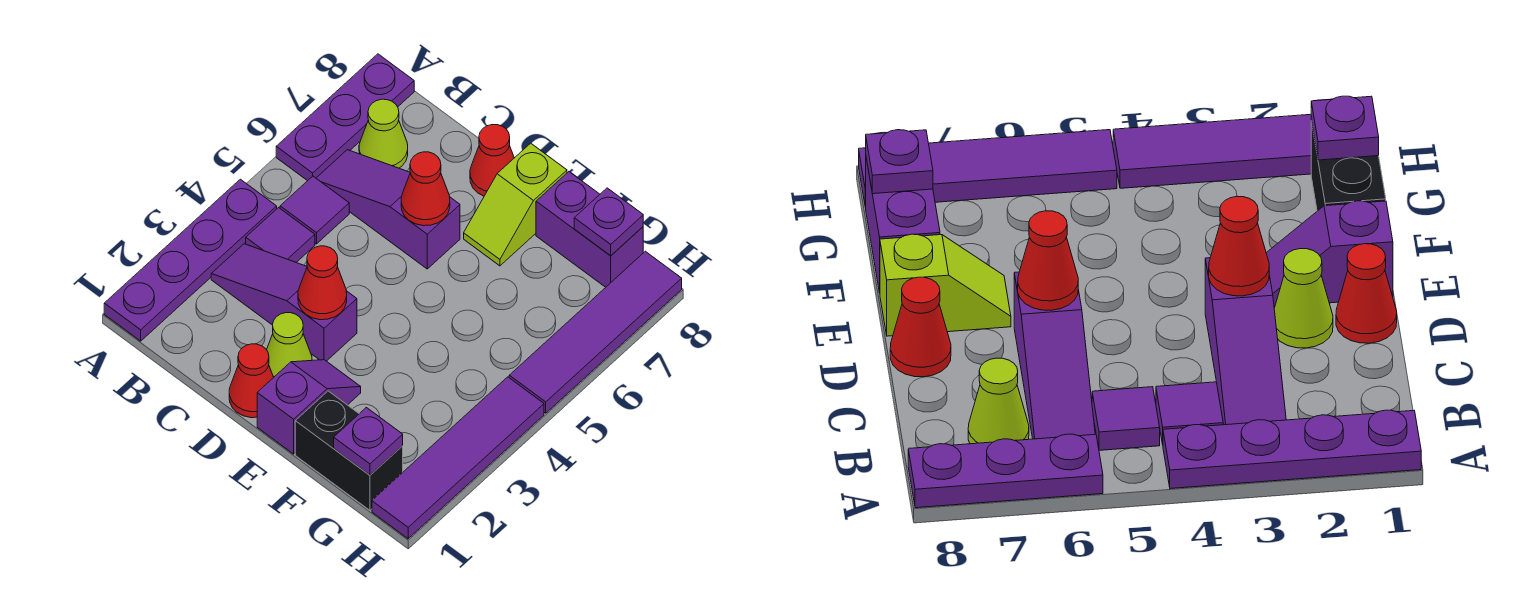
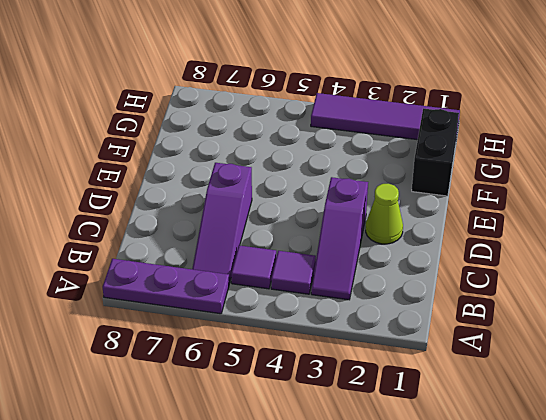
none -> purple 1x4 plate [104,179,277,341]
none -> lime 1x1 cone [359,99,408,168]
none -> red 1x1 cone [229,344,274,418]

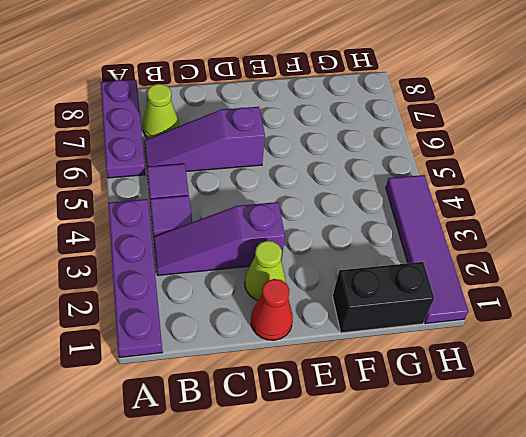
none -> red 1x1 cone [470,125,514,196]
none -> purple 1x2 slope [257,360,361,454]
none -> lime 1x2 slope [464,143,567,266]

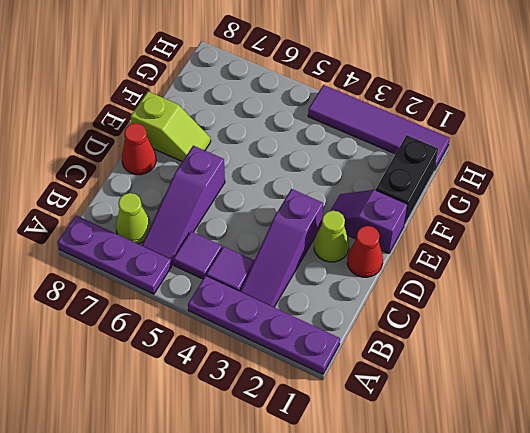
none -> purple 1x2 brick [536,172,643,287]
none -> purple 1x4 tile [509,251,682,413]
none -> red 1x1 cone [298,246,347,320]

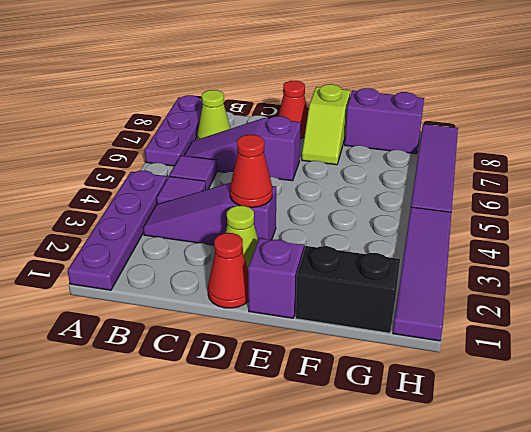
none -> red 1x1 cone [401,152,450,226]
none -> purple 1x1 plate [334,408,403,475]
none -> purple 1x1 plate [574,188,643,256]

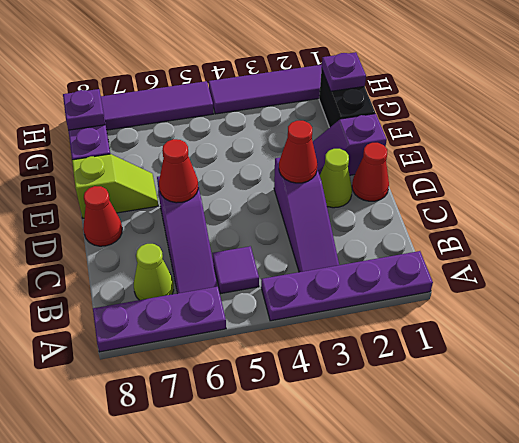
none -> purple 1x1 tile [246,208,315,262]

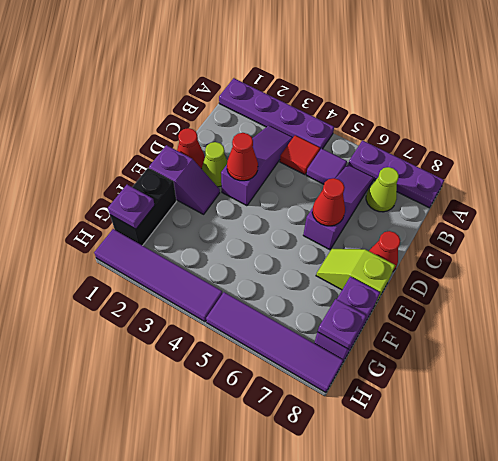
red 1x1 tile [280,135,320,175] -> purple 1x1 tile [246,208,315,262]

